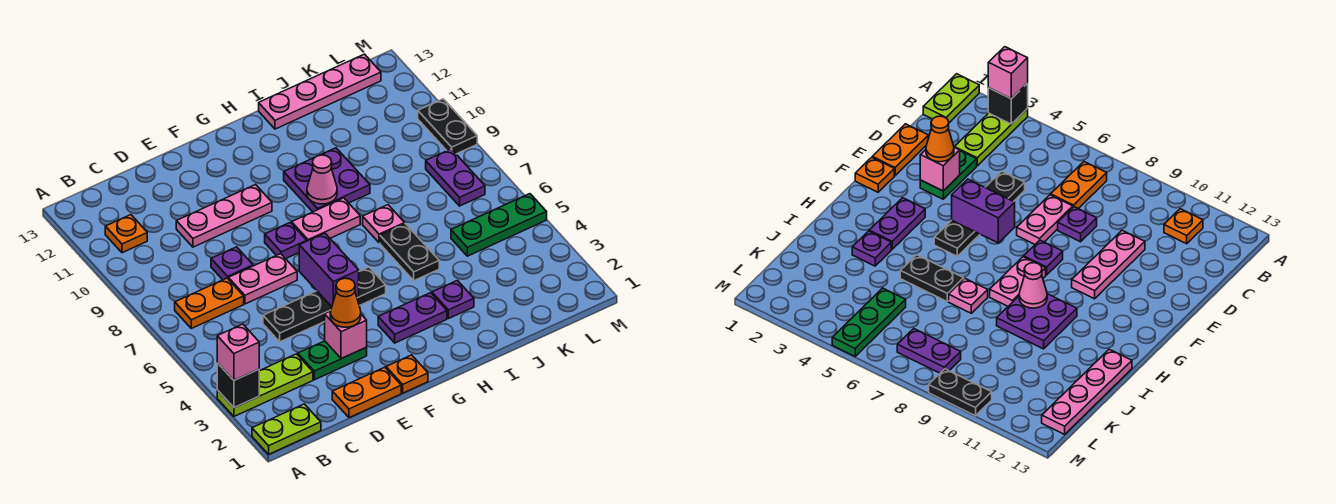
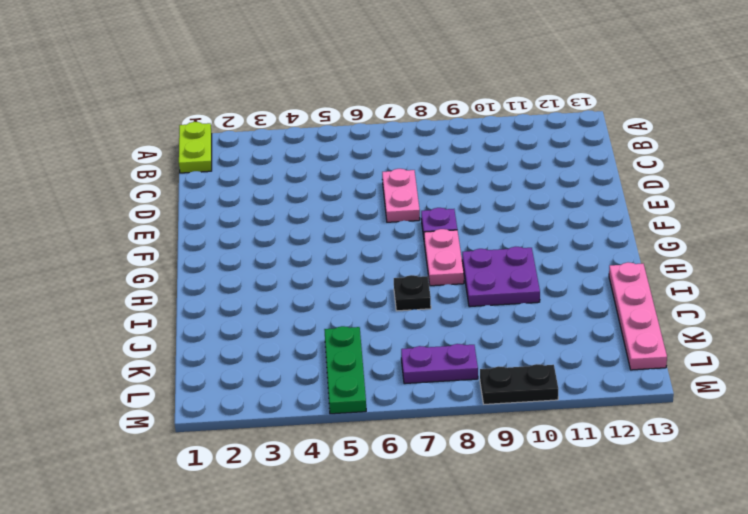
black 1x1 plate [394,275,431,311] -> pink 1x1 plate [363,205,405,243]
none -> lime 1x3 plate [217,354,313,416]
none -> orange 1x2 plate [175,278,244,328]
none -> orange 1x1 plate [105,215,147,253]

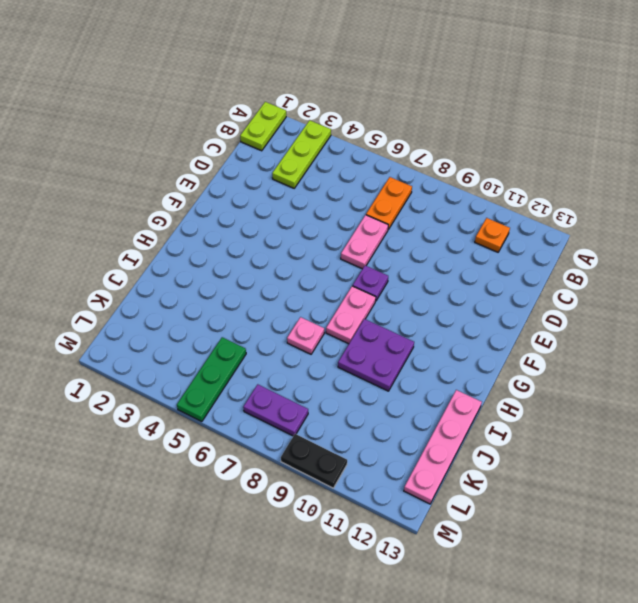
none -> orange 1x2 plate [332,367,401,418]
none -> green 1x2 plate [298,341,367,380]
none -> black 1x4 plate [263,267,386,342]

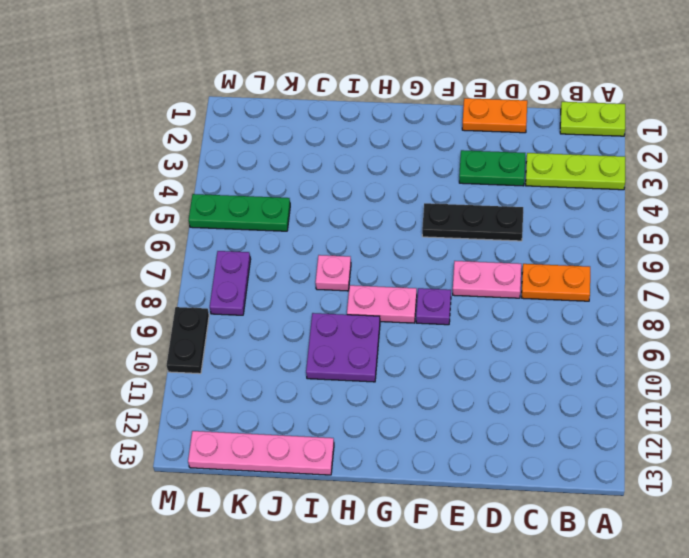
black 1x3 plate [422,203,523,241] -> black 1x4 plate [263,267,386,342]
none -> orange 1x1 plate [105,215,147,253]
none -> purple 1x1 plate [211,247,253,280]
none -> pink 1x3 plate [176,185,272,247]

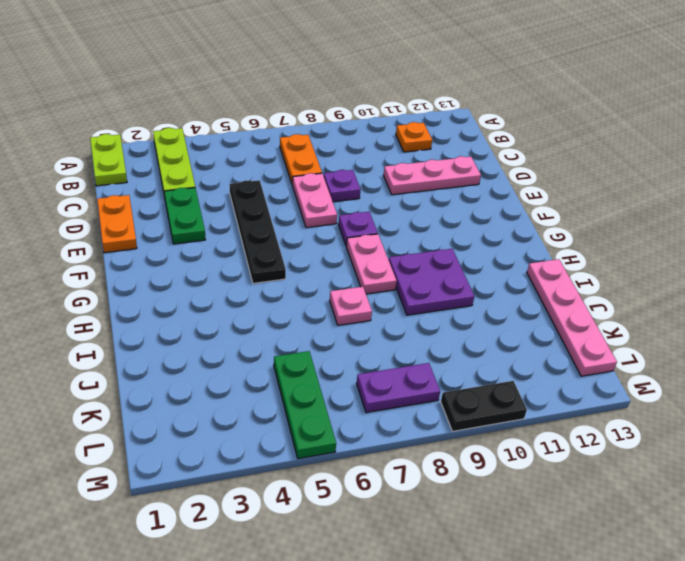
pink 1x3 plate [383,156,481,195] -> pink 1x3 plate turned to [176,185,272,247]
none -> orange 1x1 plate [386,355,428,393]
none -> purple 1x2 plate [378,293,447,343]
none -> purple 1x1 plate [432,280,474,319]

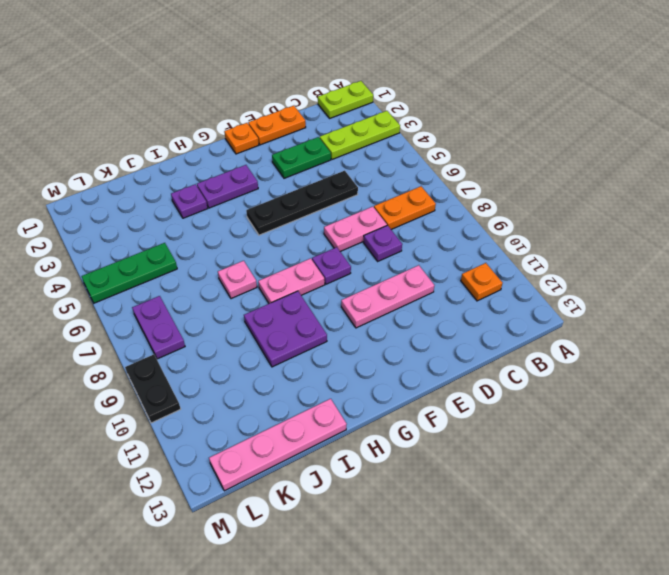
none -> black 1x2 plate [380,224,439,281]
none -> black 1x1 brick [217,363,259,408]
none -> pink 1x1 brick [325,312,367,359]

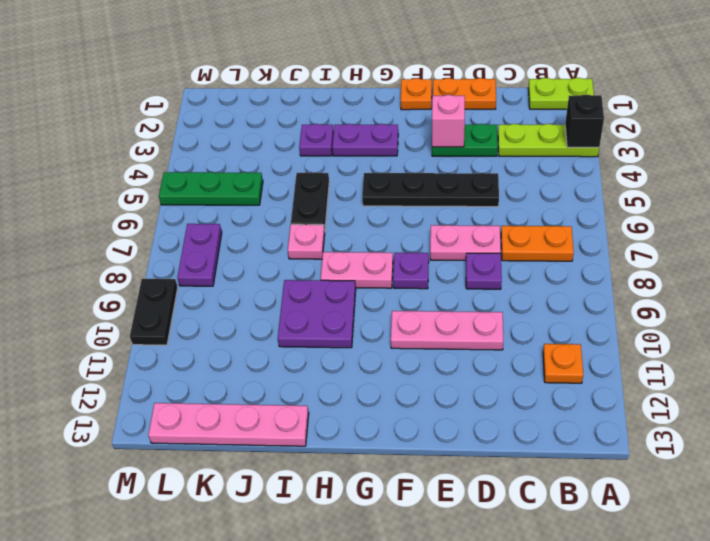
none -> purple 1x2 brick [299,233,359,307]
none -> pink 1x1 cone [307,155,337,204]
none -> pink 1x1 brick [217,324,259,380]

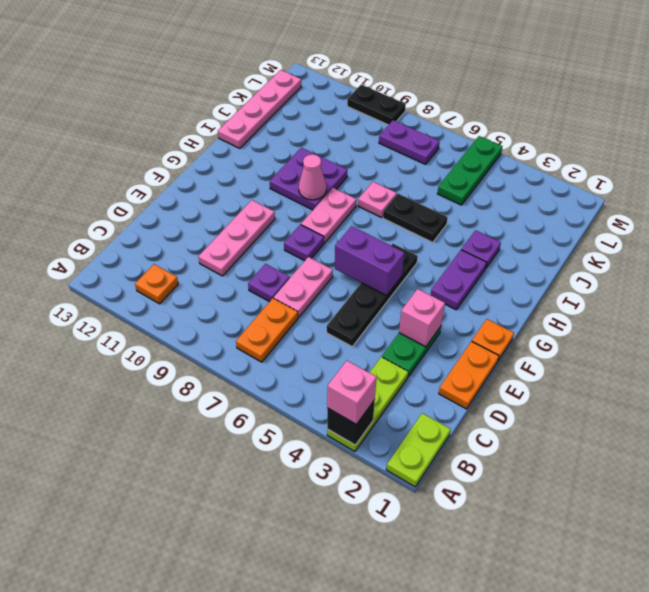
none -> orange 1x1 cone [330,278,361,327]

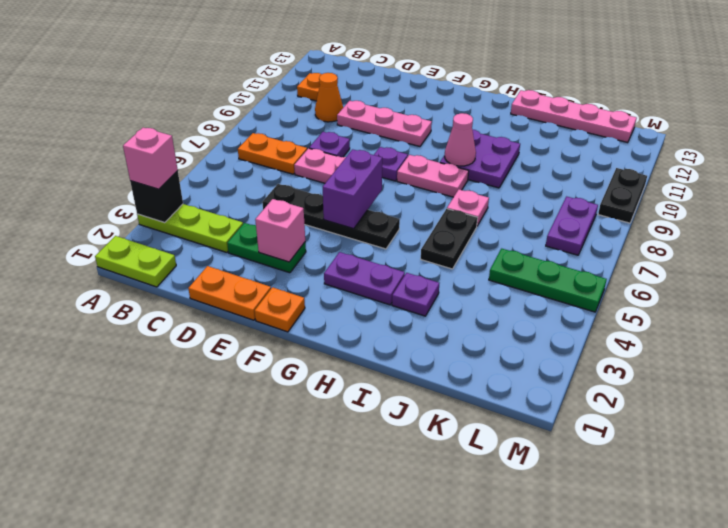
orange 1x1 cone [315,73,343,122] -> orange 1x1 cone moved to [330,278,361,327]

